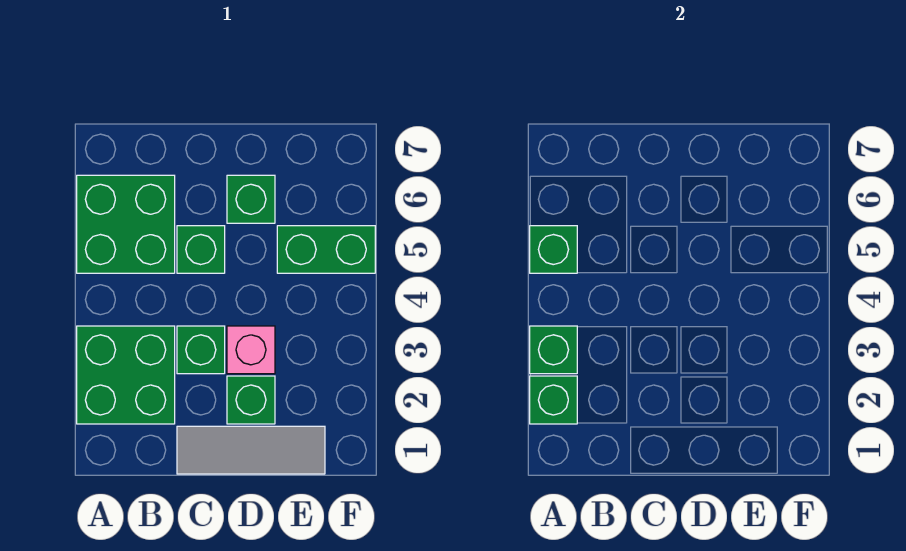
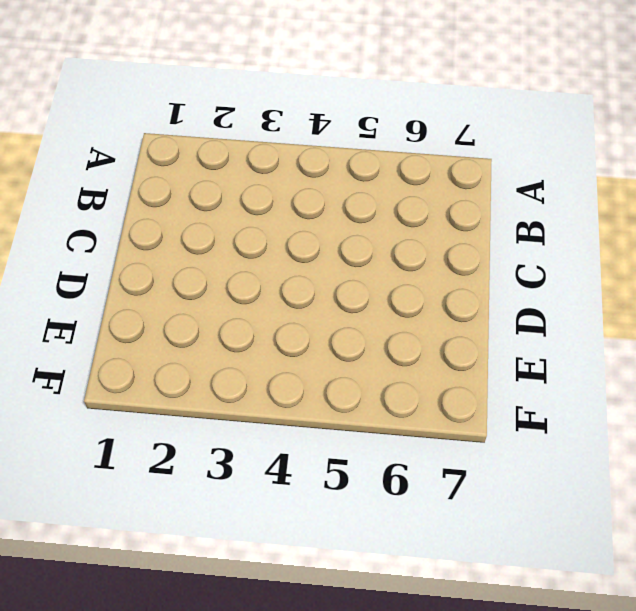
none -> green 2x2 brick [77,326,175,424]
none -> green 2x2 brick [77,175,175,273]
none -> grey 1x3 tile [177,426,325,474]

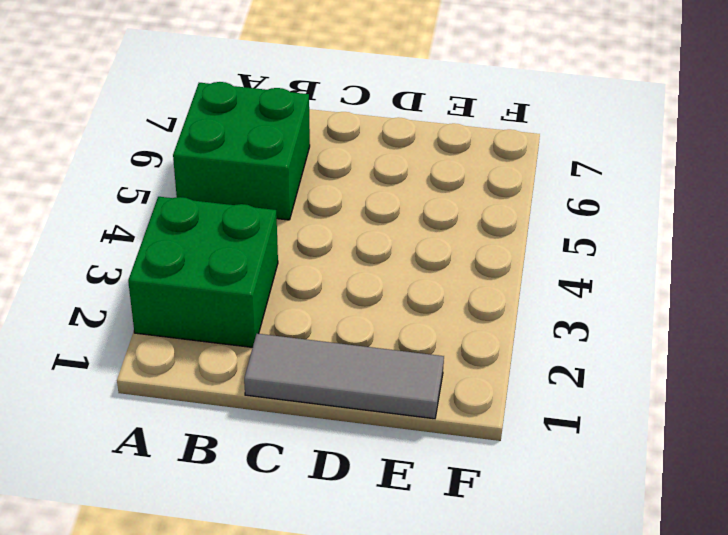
none -> green 1x1 brick [177,326,225,374]
none -> green 1x1 brick [177,226,225,273]
none -> green 1x1 brick [227,376,275,424]

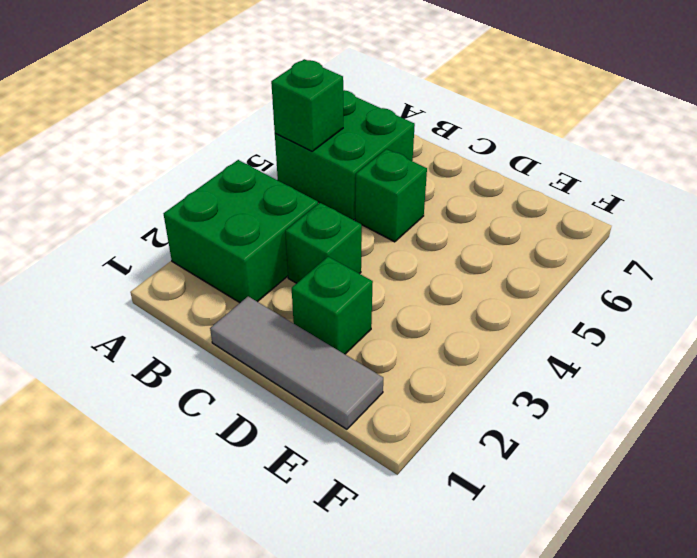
none -> pink 1x1 brick [227,326,275,374]
none -> green 1x1 brick [227,175,275,223]
none -> green 1x2 brick [277,226,375,273]

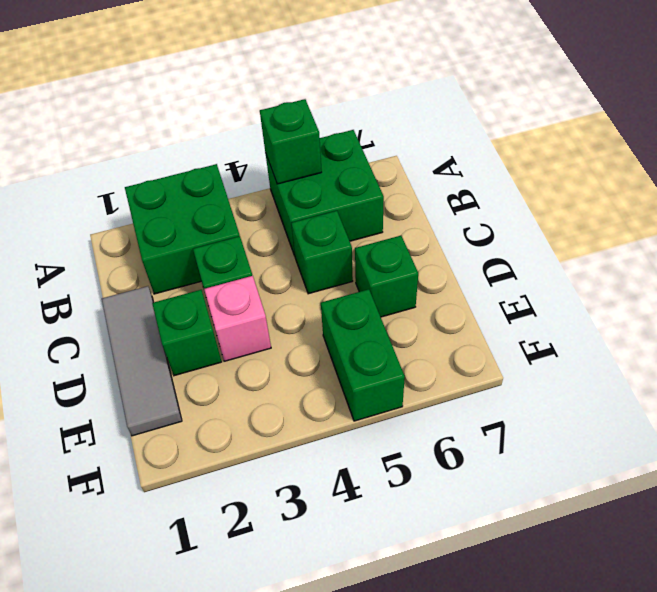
none -> green 1x1 brick [530,376,577,424]
none -> green 1x1 brick [530,326,577,374]

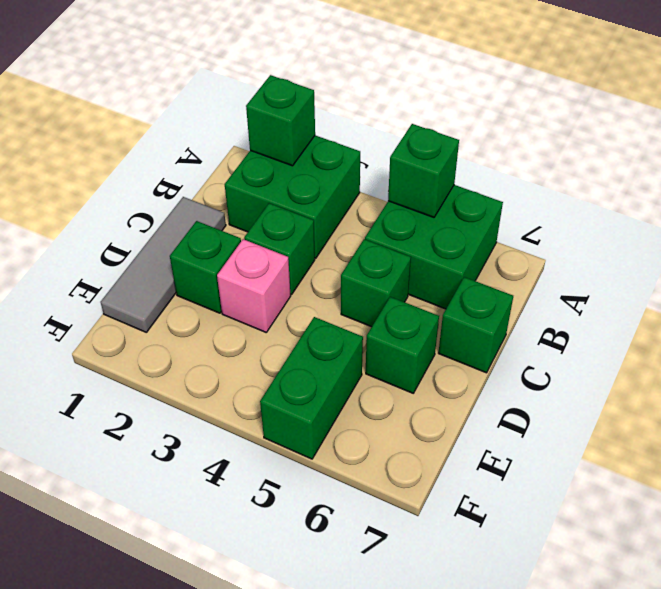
green 1x1 brick [439,277,513,373] -> green 1x1 brick moved to [530,326,577,374]

